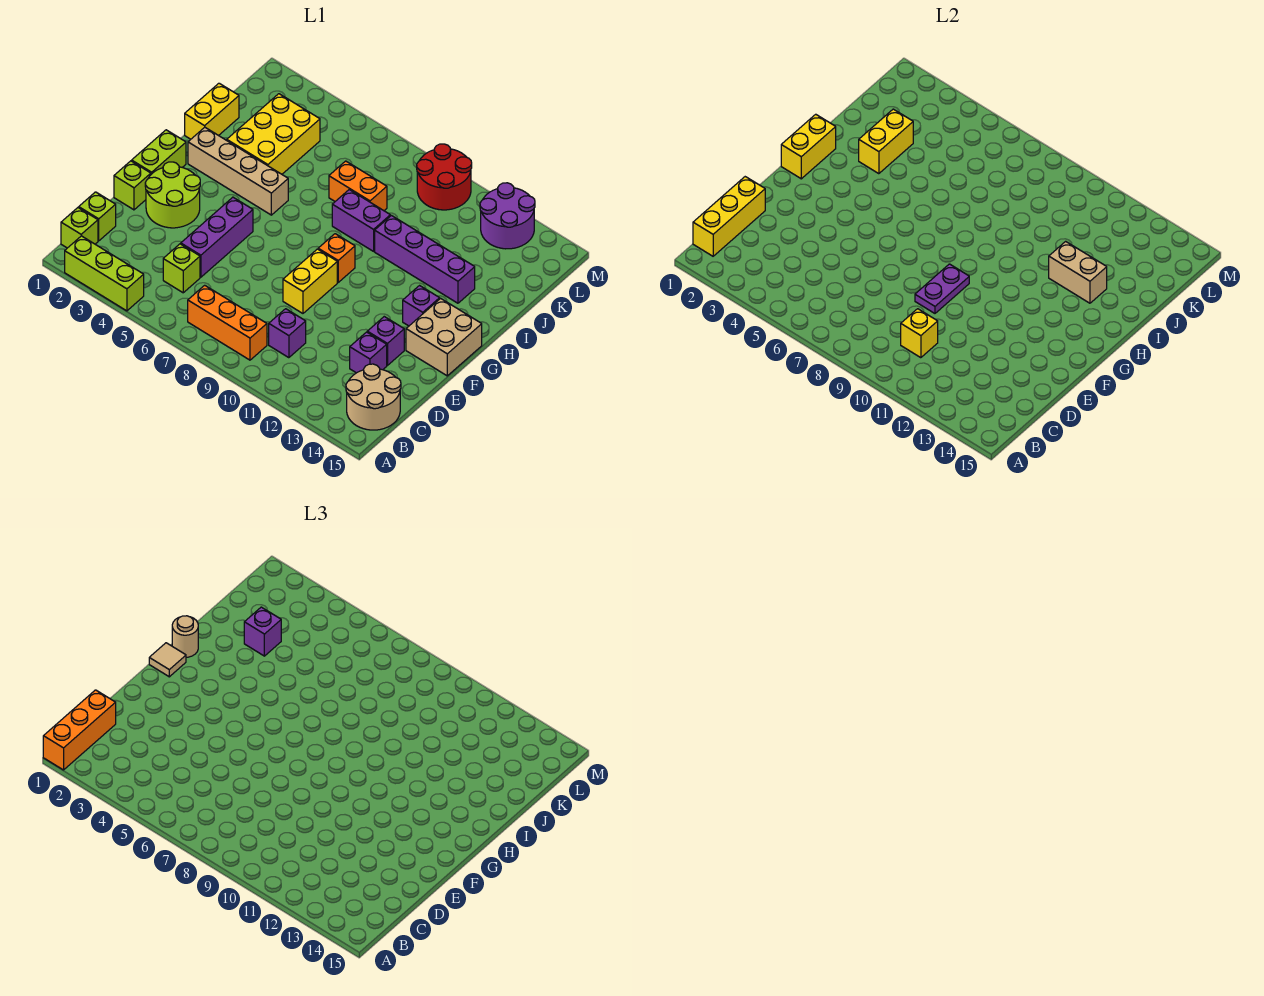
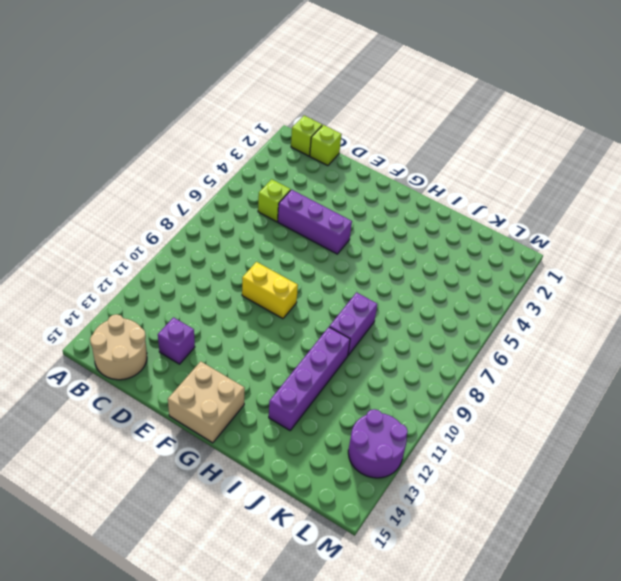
none -> lime 1x3 brick [65,236,144,311]
none -> orange 1x3 brick [188,285,267,360]
none -> purple 1x1 brick [269,309,306,358]
none -> lime 1x1 brick [114,161,151,210]

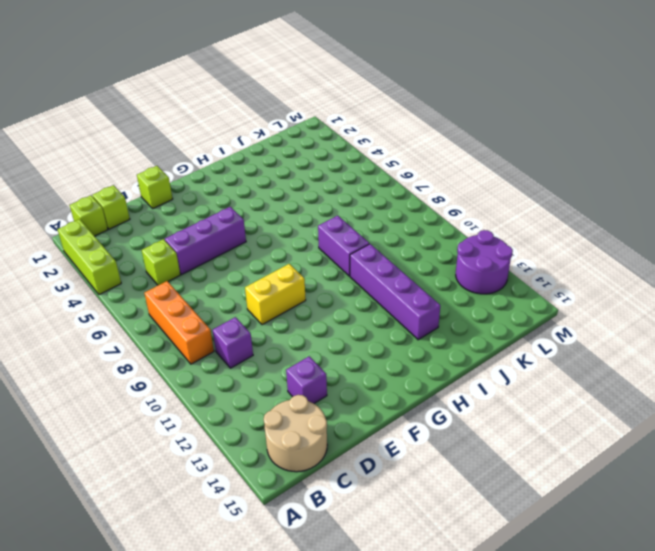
none -> lime 2x2 round brick [145,162,200,228]
none -> purple 1x1 brick [367,317,404,365]
none -> lime 1x2 brick [132,130,186,174]
none -> tan 2x2 brick [406,298,482,376]

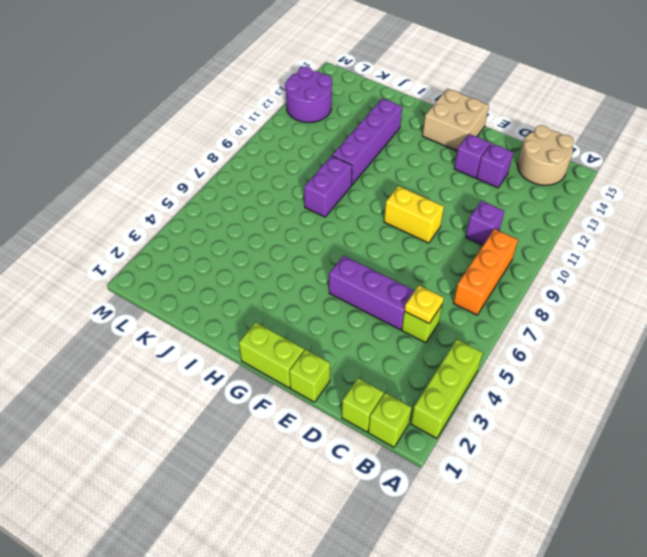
yellow 1x1 plate [404,285,444,323] -> none
none -> lime 2x2 round brick [145,162,200,228]
none -> orange 1x1 brick [318,234,355,282]
none -> purple 1x1 brick [403,286,440,326]
none -> tan 1x4 brick [188,127,288,215]

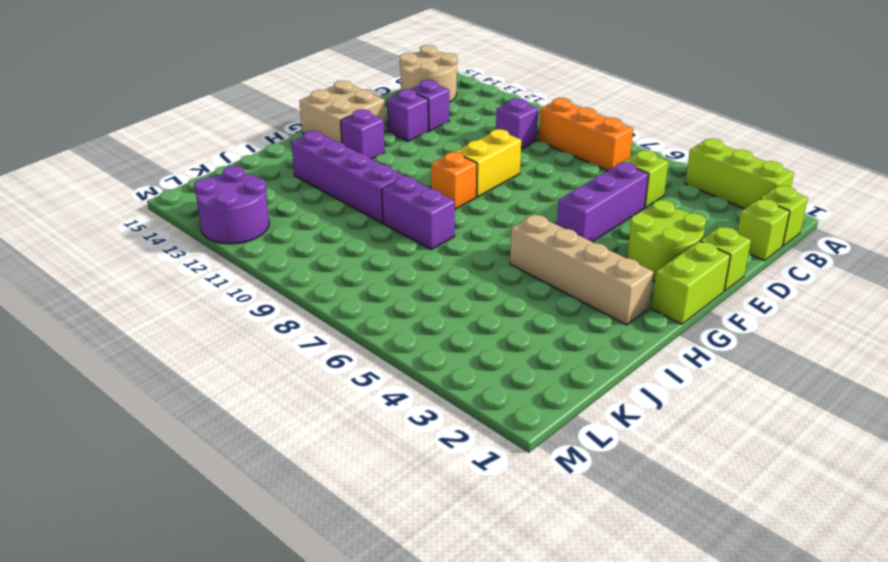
none -> yellow 1x2 brick [185,83,239,139]
none -> yellow 2x3 brick [227,94,320,174]
none -> orange 1x2 brick [329,161,387,211]
none -> red 2x2 round brick [417,144,472,210]

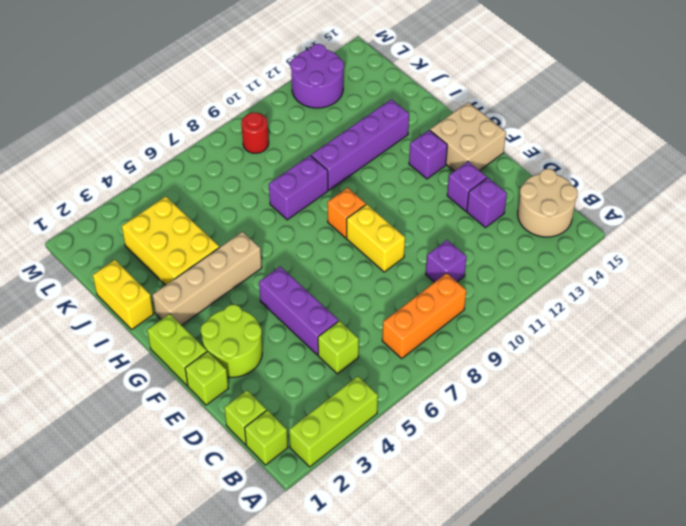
red 1x1 round brick [241,113,269,153] -> red 2x2 round brick [417,144,472,210]
none -> orange 1x2 brick [329,161,387,211]
none -> yellow 1x3 brick [693,177,765,256]
none -> yellow 1x1 brick [901,309,938,358]
none -> purple 1x2 plate [915,264,969,313]

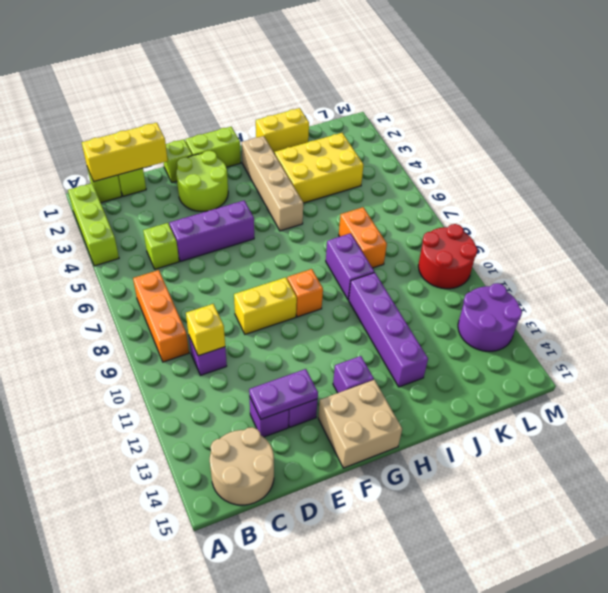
purple 1x2 plate [249,369,318,419] -> purple 1x2 plate moved to [915,264,969,313]
none -> yellow 1x2 brick [781,114,836,179]
none -> yellow 1x2 brick [859,109,913,174]
none -> tan 1x2 brick [1049,241,1107,303]
none -> orange 1x3 brick [43,690,116,770]

